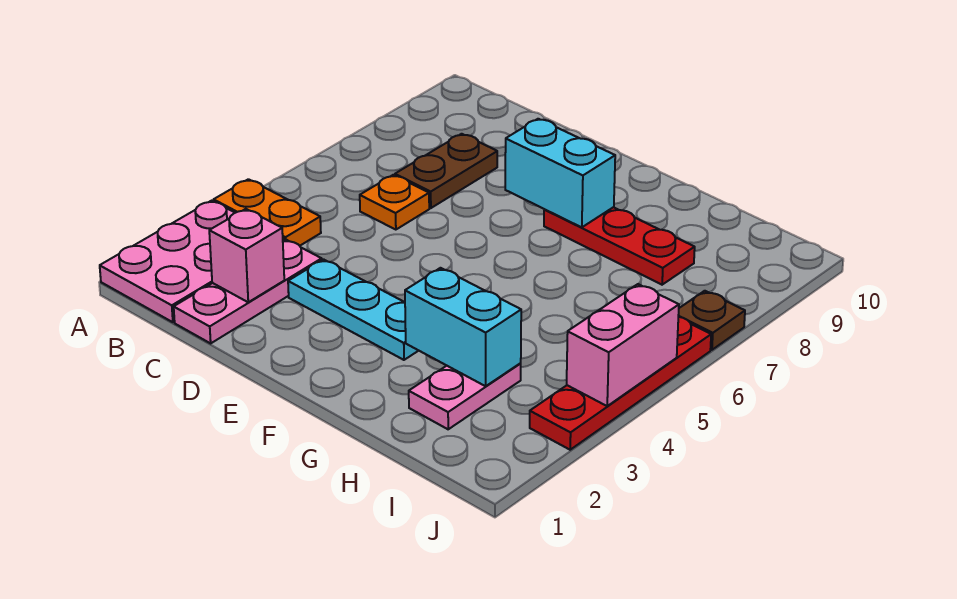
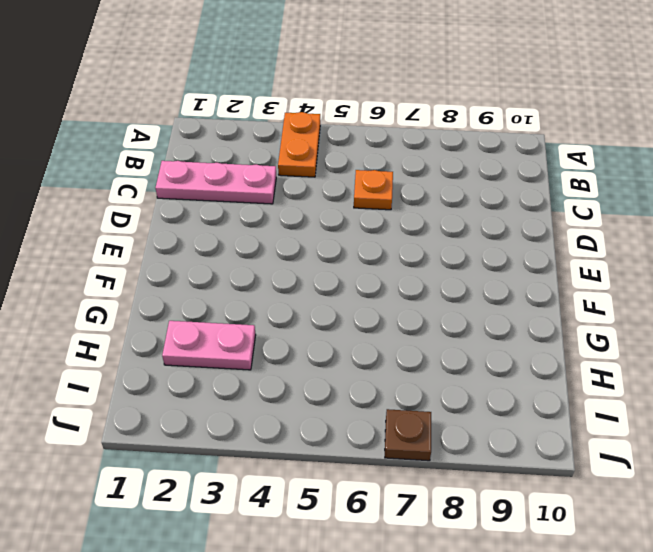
none -> pink 2x3 plate [100,201,284,322]
none -> brown 1x2 plate [395,134,497,208]
none -> cyan 1x3 plate [288,259,418,360]

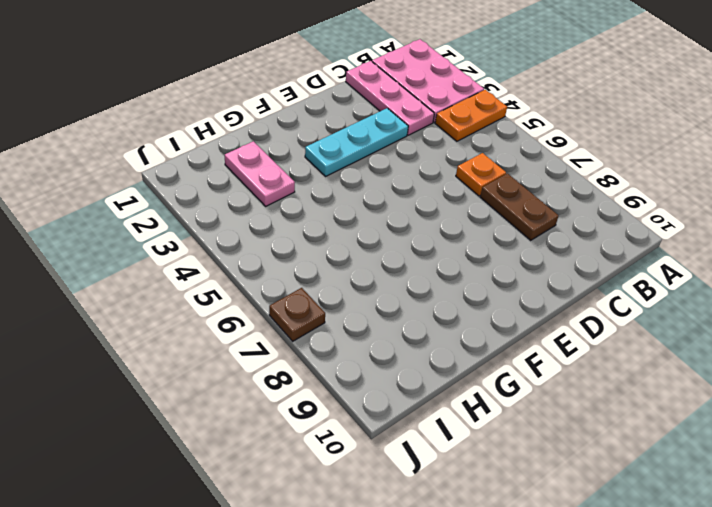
none -> red 1x3 plate [544,207,695,285]
none -> red 1x4 plate [530,317,711,450]
none -> pink 1x1 brick [209,209,284,302]

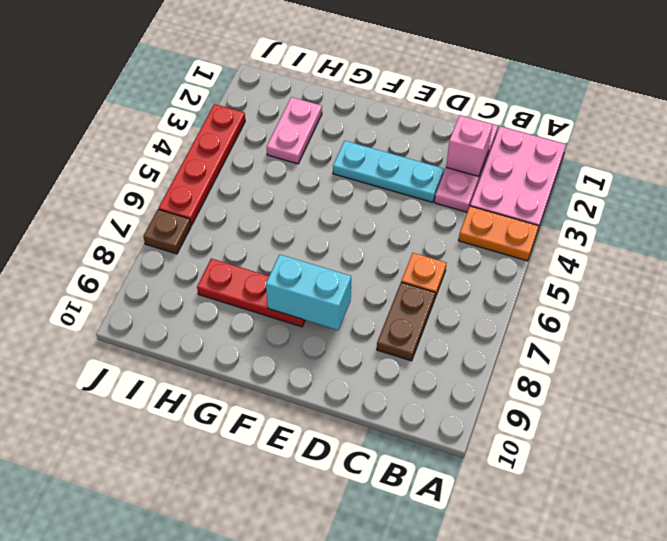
none -> cyan 1x2 brick [405,268,521,386]
none -> pink 1x2 brick [567,284,679,406]

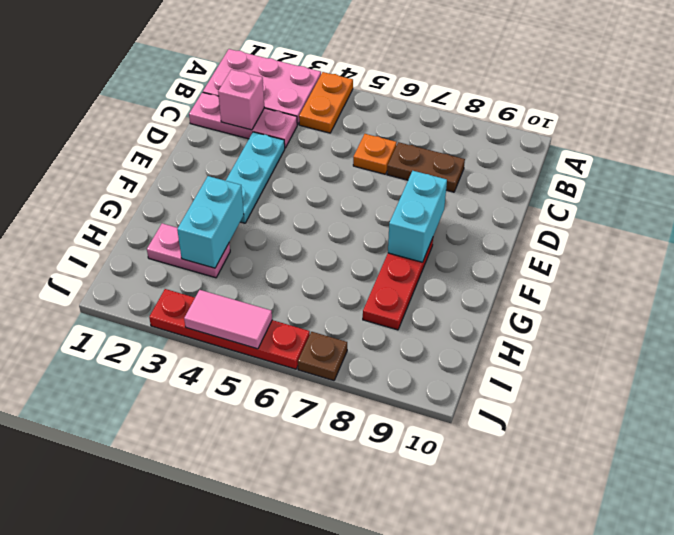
pink 1x2 tile [184,290,272,349] -> pink 1x2 brick [567,284,679,406]

